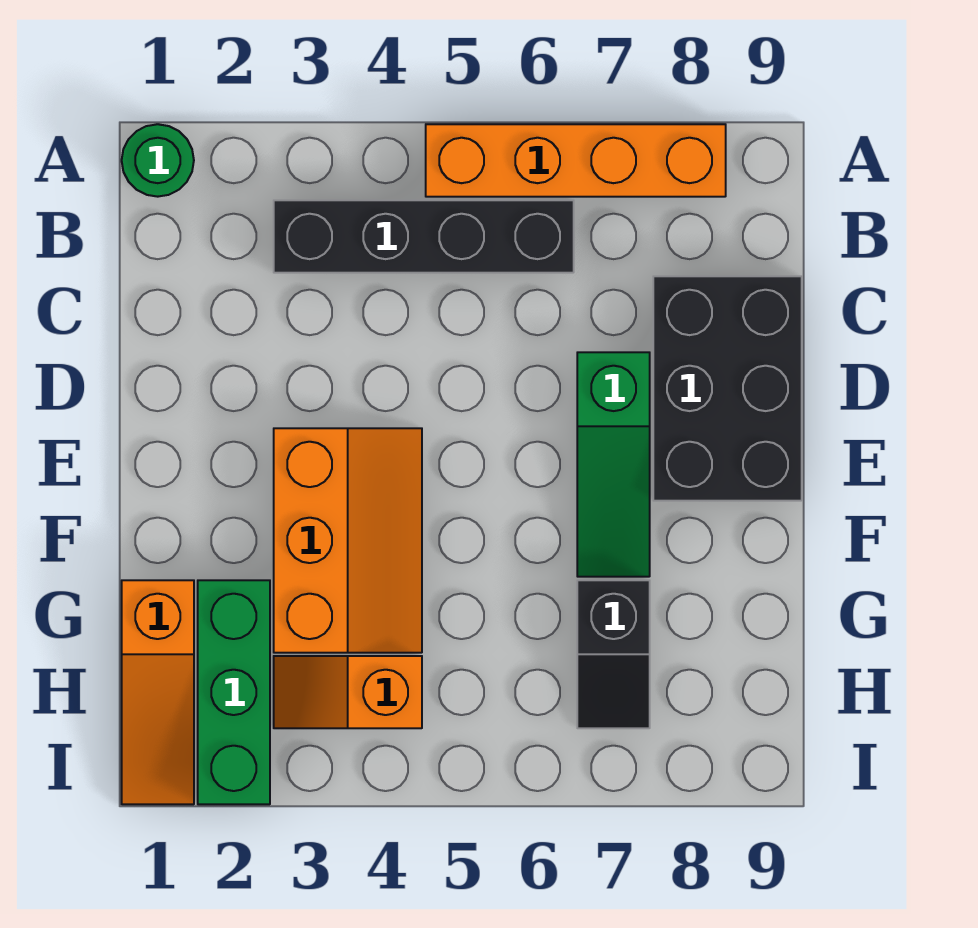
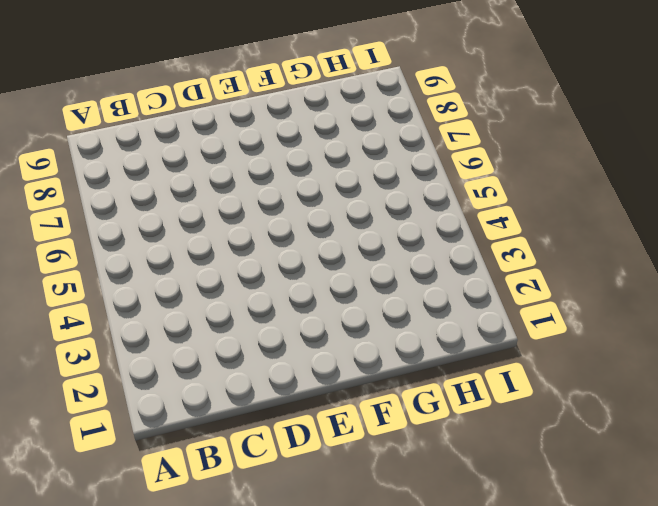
none -> green 1x1 round brick [122,124,194,197]
none -> orange 1x4 brick [426,124,726,197]

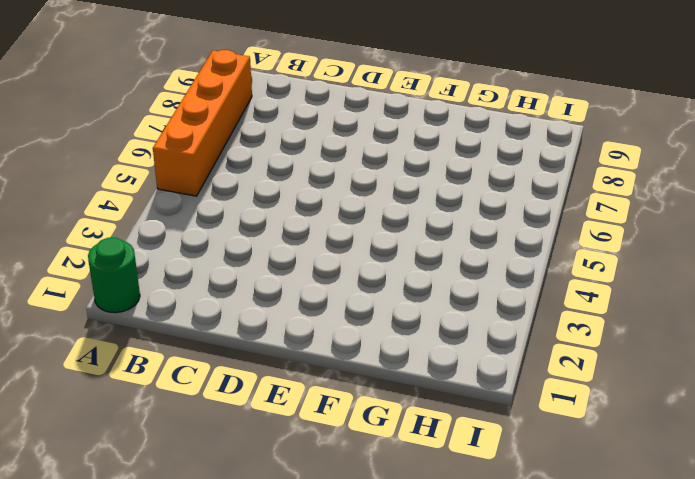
none -> black 1x4 brick [274,200,574,273]
none -> black 2x3 brick [653,276,802,501]

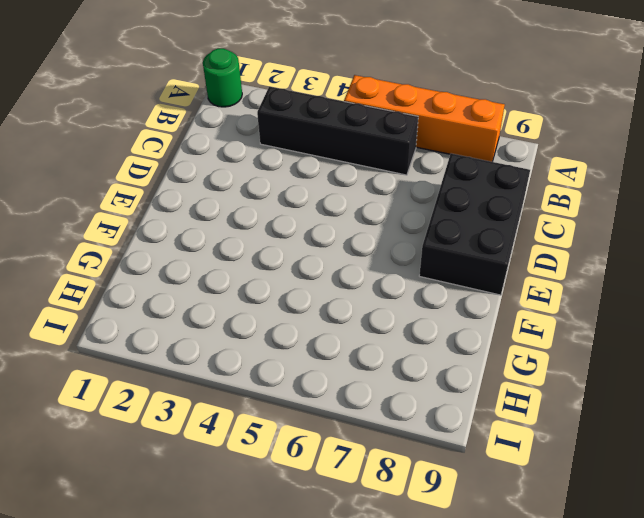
none -> green 1x3 slope [577,352,650,577]
none -> orange 2x3 slope [274,428,422,653]

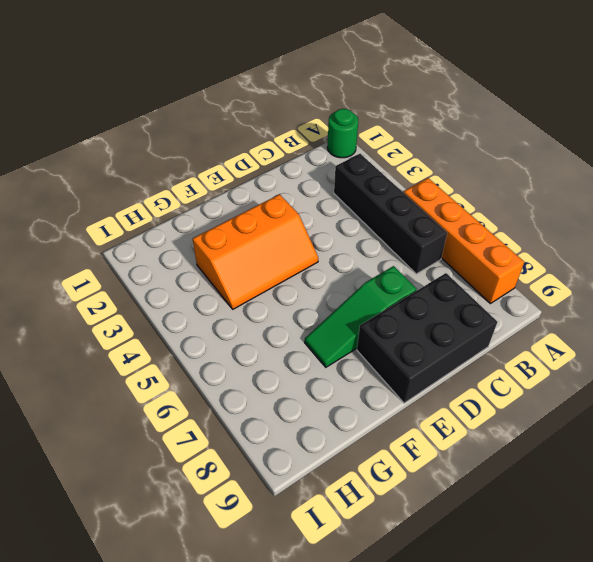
none -> orange 1x3 slope [122,580,194,804]
none -> green 1x3 brick [198,580,270,804]

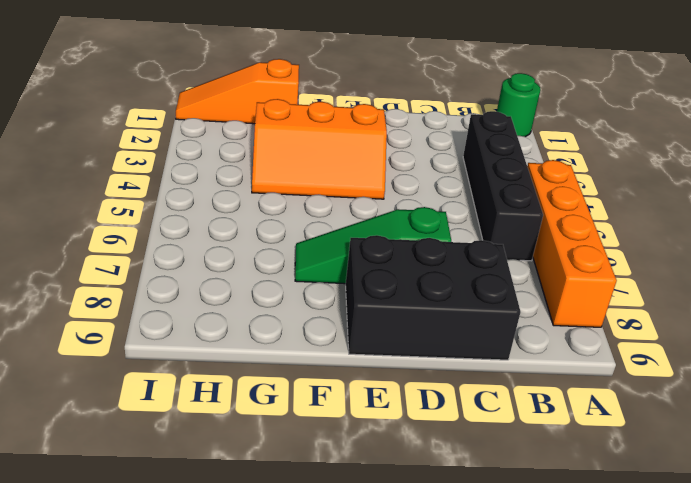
none -> green 1x3 brick [198,580,270,804]
none -> black 1x2 slope [577,580,650,728]

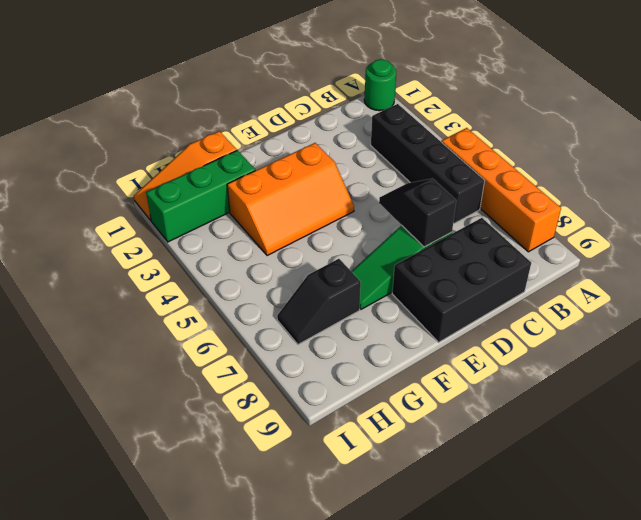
black 1x2 slope [379,179,456,247] -> none
none -> orange 1x2 slope [274,656,422,728]

